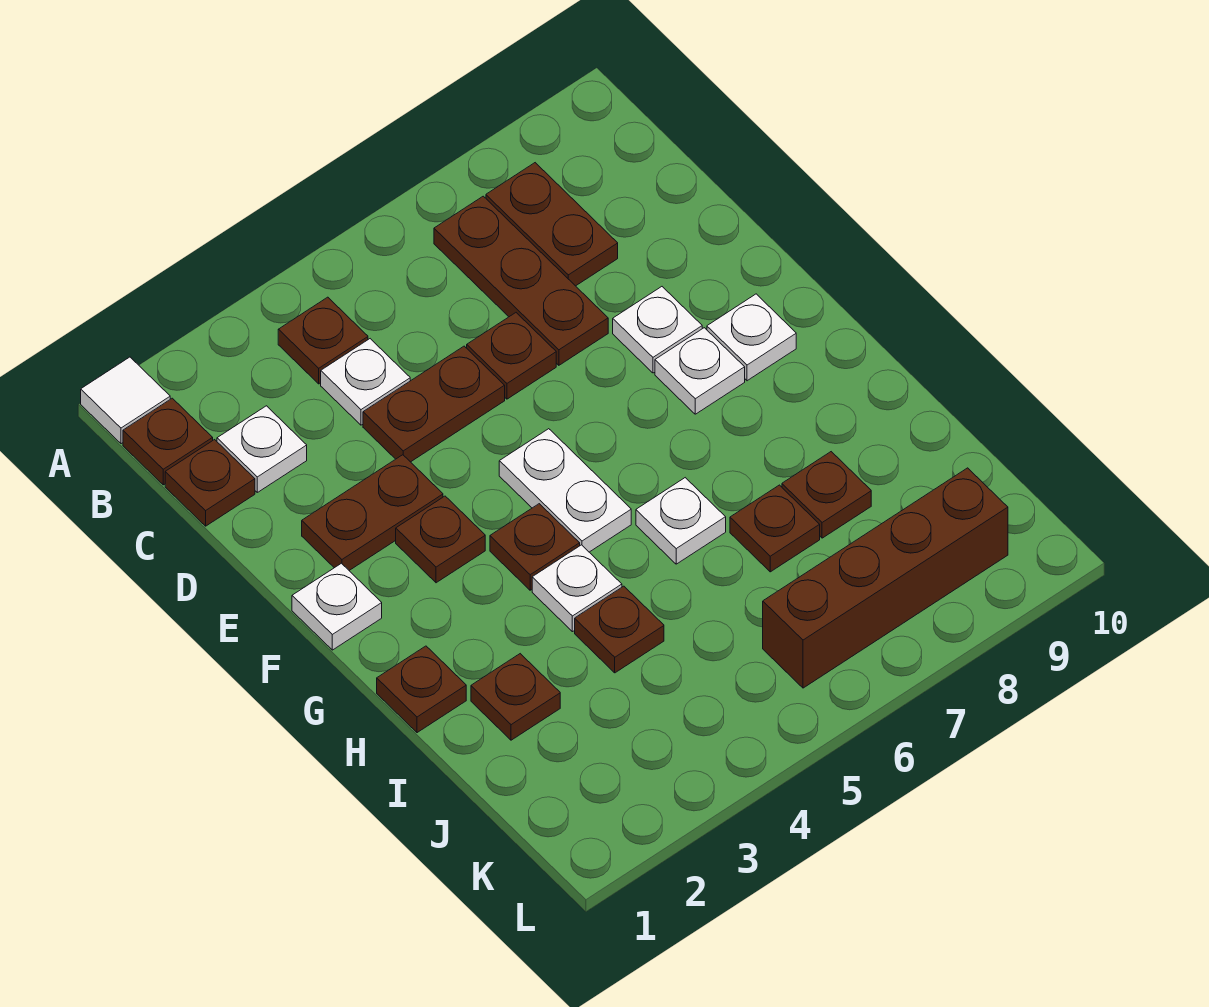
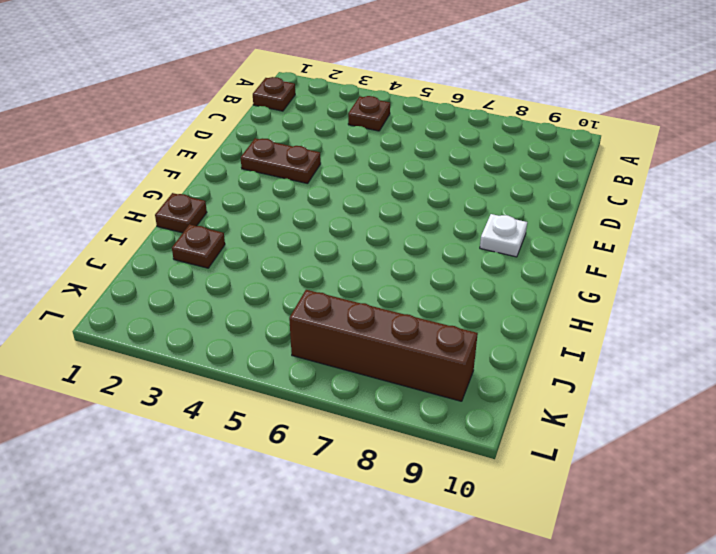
none -> white 1x1 tile [81,357,170,444]
none -> brown 1x3 plate [434,196,608,365]
none -> brown 1x2 plate [486,163,618,286]

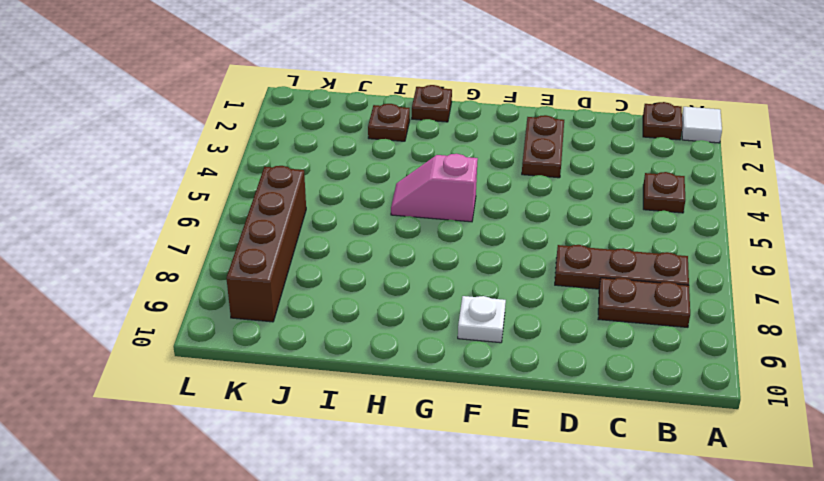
pink 1x2 slope [391,154,478,222] -> white 1x2 plate [499,429,631,552]
none -> brown 1x1 plate [165,440,255,526]
none -> white 1x1 plate [217,406,307,492]
none -> white 1x1 plate [321,339,410,425]

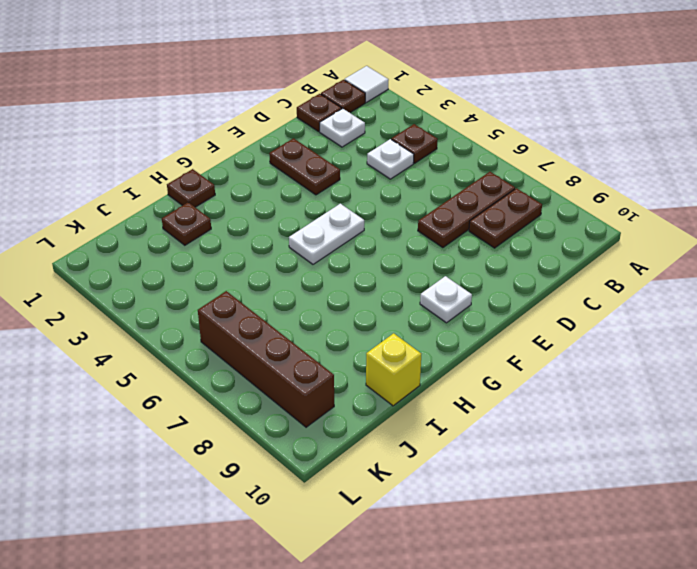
yellow 1x1 brick [366,333,421,406] -> none
none -> brown 1x2 plate [363,346,505,462]
none -> brown 1x1 plate [467,313,556,399]
none -> white 1x1 plate [613,287,702,373]

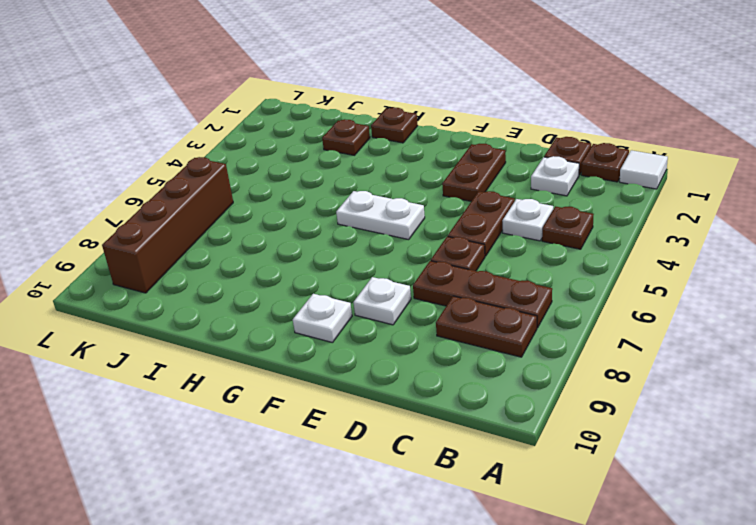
none -> white 1x1 plate [292,563,382,650]
none -> brown 1x1 plate [396,496,485,583]
none -> white 1x1 plate [655,328,745,414]

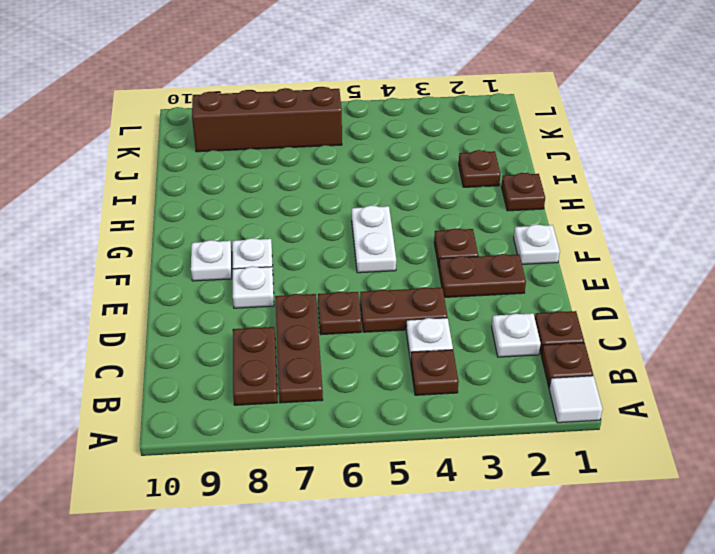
none -> brown 1x1 plate [490,504,580,590]
none -> white 1x1 plate [532,545,622,632]
none -> white 1x1 plate [636,478,726,564]

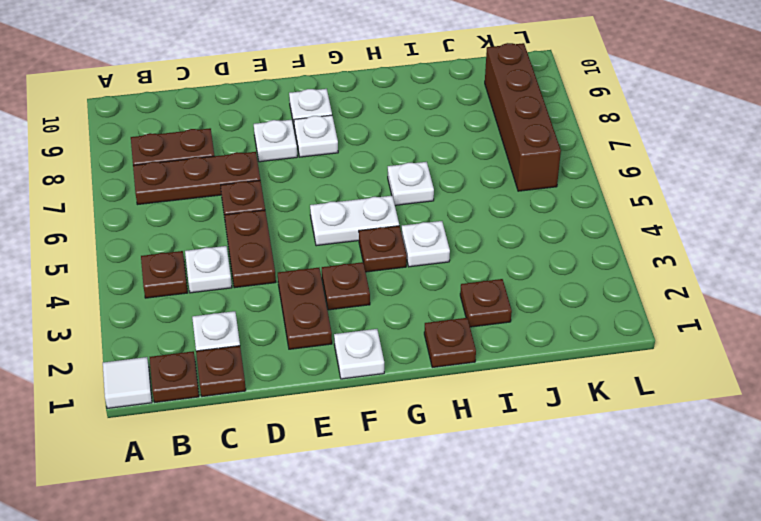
none -> brown 1x1 plate [575,586,664,673]
none -> brown 1x1 plate [730,485,820,572]
none -> brown 1x1 plate [782,452,871,538]

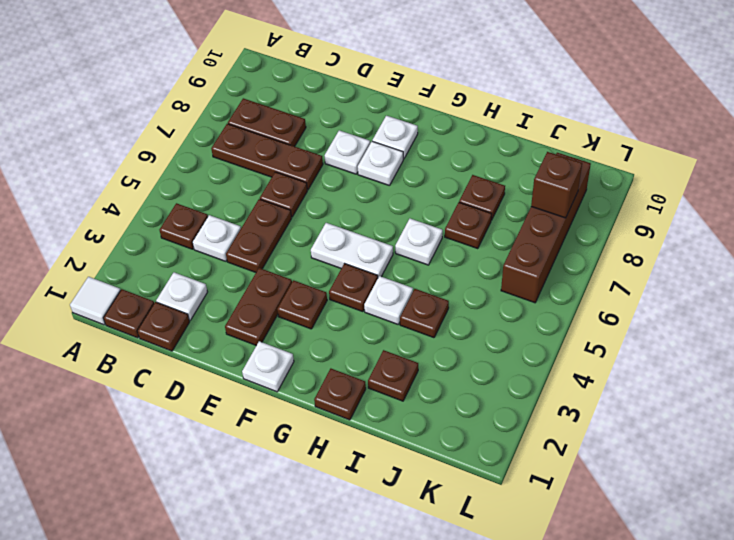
brown 1x1 brick [531,152,582,218] -> none

